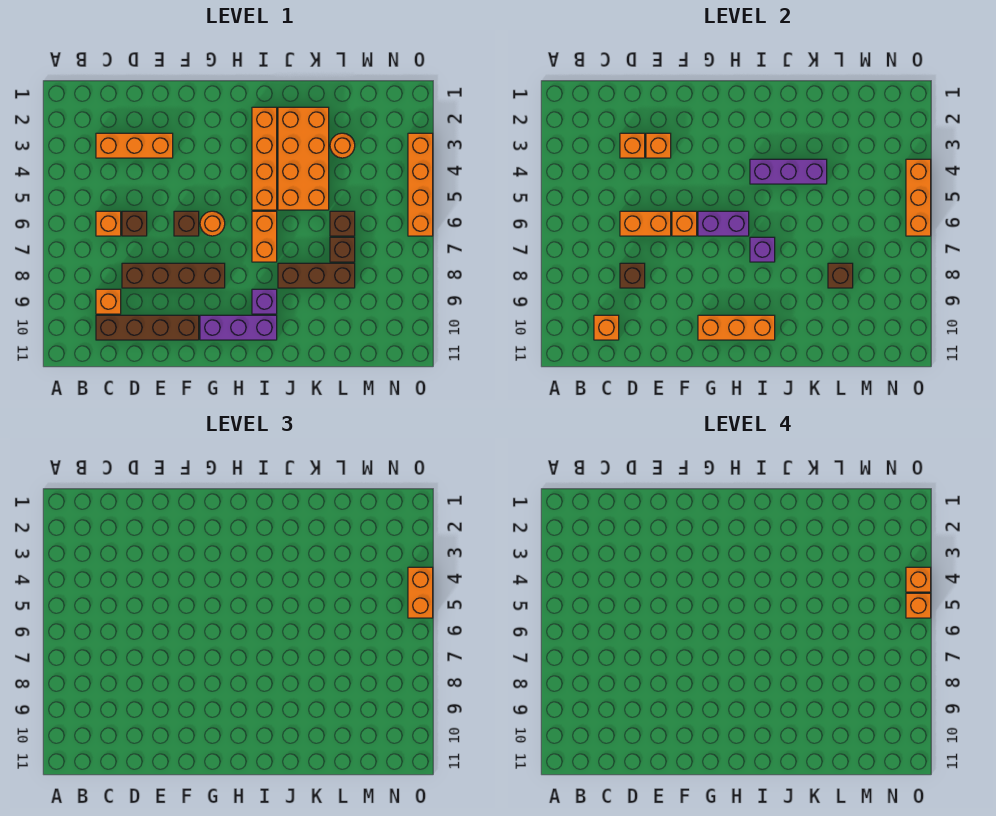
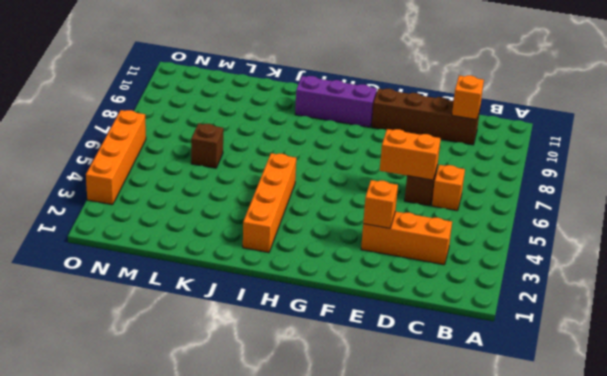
none -> orange 1x1 brick [96,289,121,314]
none -> brown 1x4 brick [122,263,225,288]
none -> brown 1x1 brick [174,211,199,236]
none -> orange 1x1 round brick [200,211,225,236]

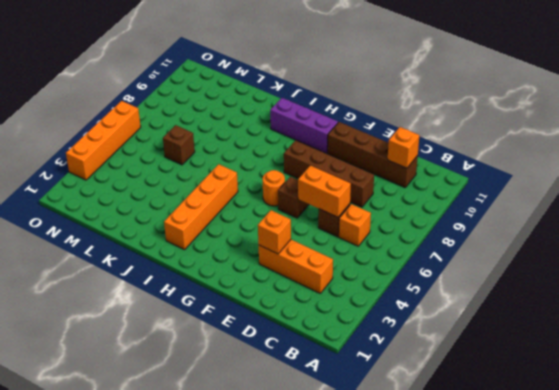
none -> orange 1x1 brick [96,289,121,314]
none -> orange 1x2 brick [252,211,277,262]
none -> purple 1x1 brick [252,289,277,314]
none -> orange 2x4 brick [278,107,329,210]

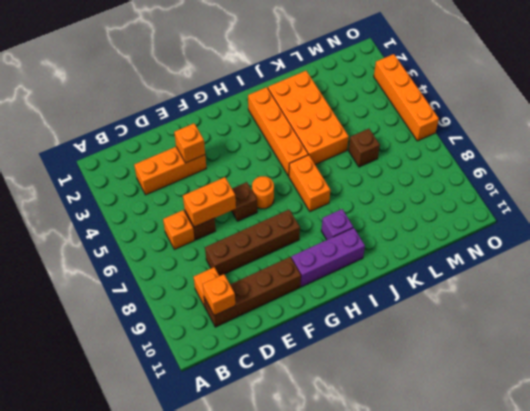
none -> brown 1x3 brick [278,263,355,288]
none -> orange 1x1 round brick [330,133,355,158]
none -> brown 1x1 brick [330,237,355,262]
none -> orange 1x1 brick [620,133,645,158]

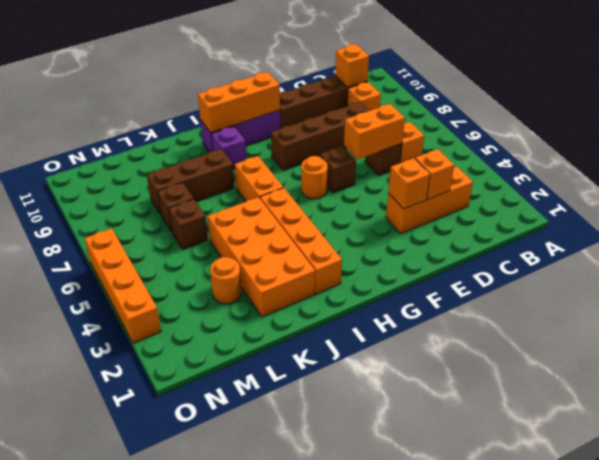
none -> brown 1x1 brick [620,263,645,288]
none -> orange 1x1 brick [672,211,697,236]
none -> purple 1x2 brick [698,211,749,236]
none -> purple 1x3 brick [750,159,827,184]

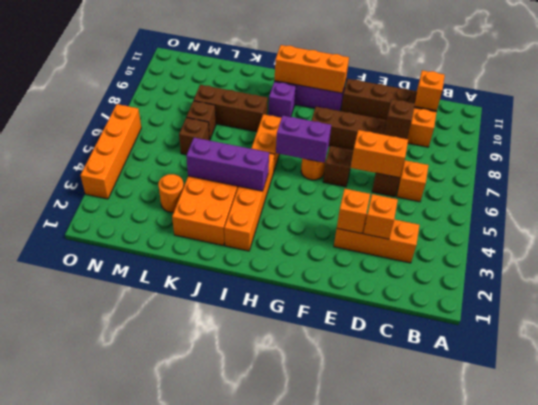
none -> orange 1x1 brick [672,211,697,236]
none -> purple 1x1 brick [750,237,775,262]
none -> brown 1x1 brick [828,263,853,288]
none -> orange 1x3 brick [906,159,931,236]

